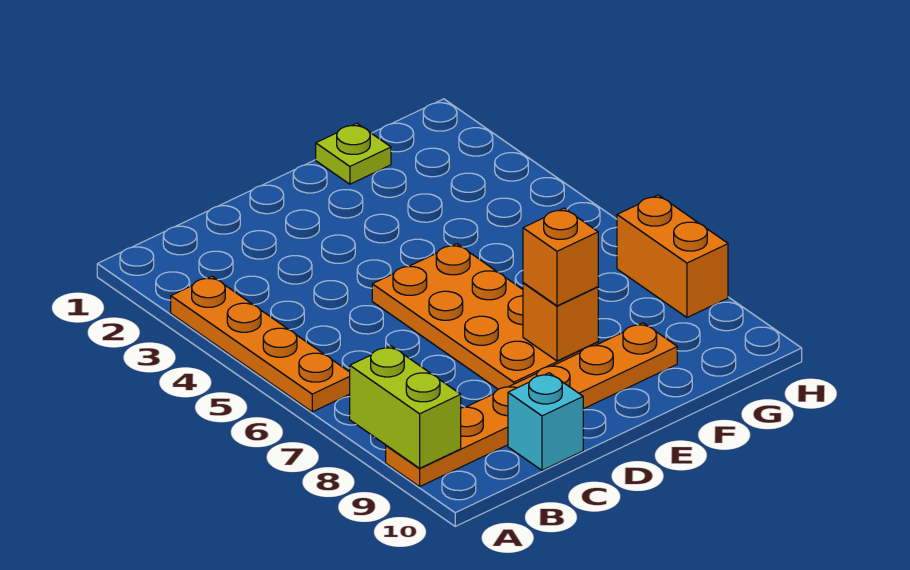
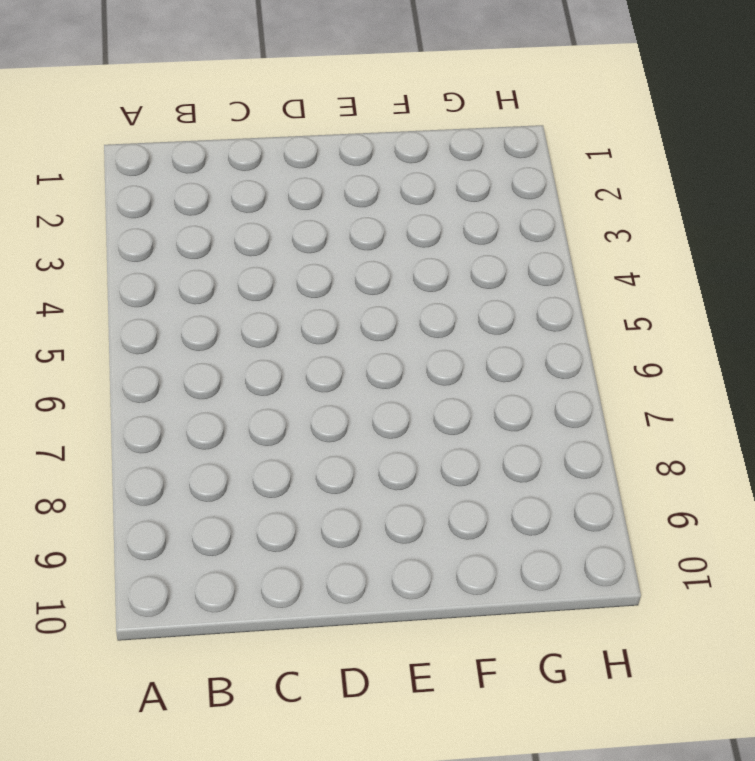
none -> orange 1x4 plate [171,276,350,412]
none -> orange 1x6 plate [386,323,677,487]

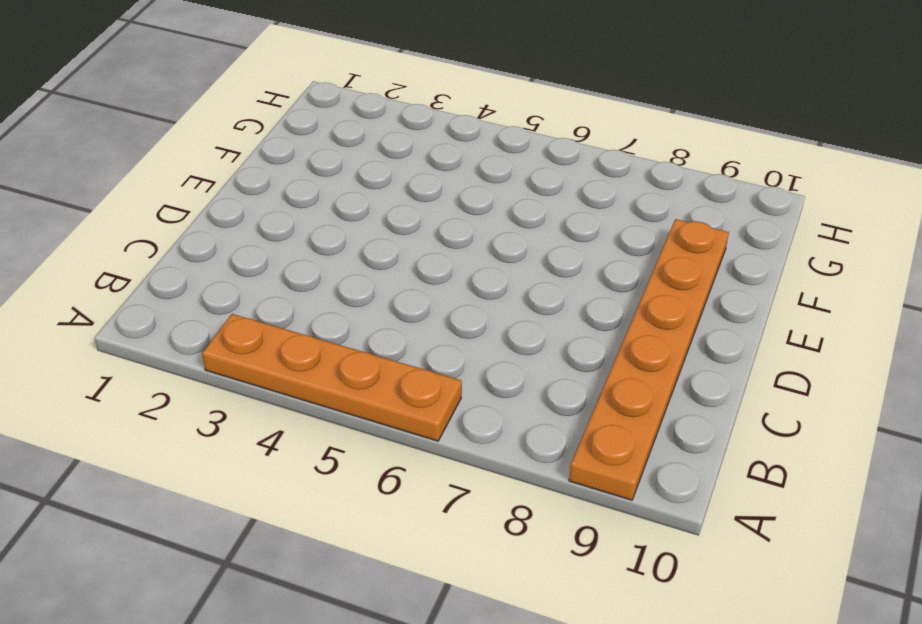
none -> cyan 1x1 brick [508,373,583,470]
none -> orange 2x4 plate [372,244,598,389]

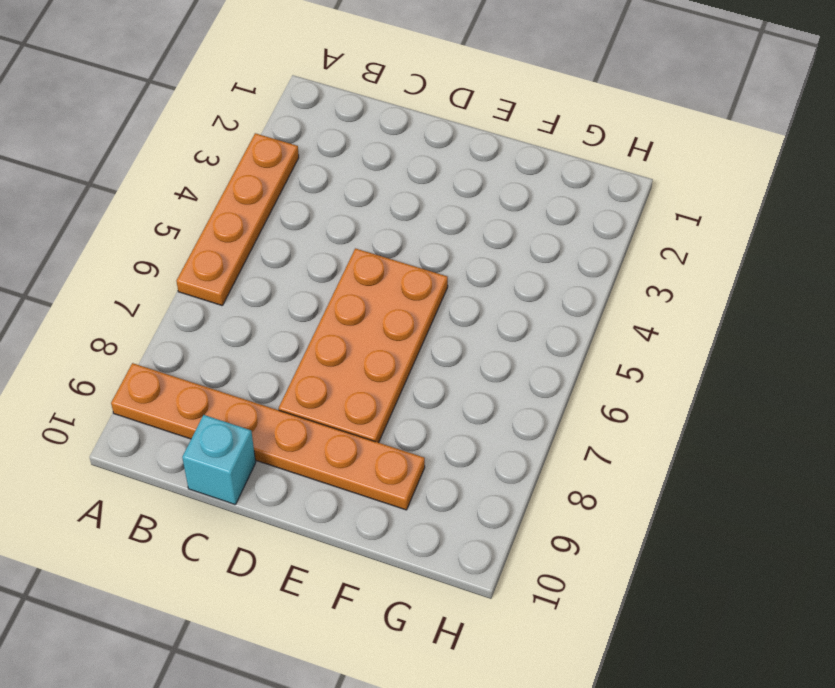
none -> lime 1x1 plate [316,123,391,184]
none -> orange 1x2 brick [617,195,728,317]

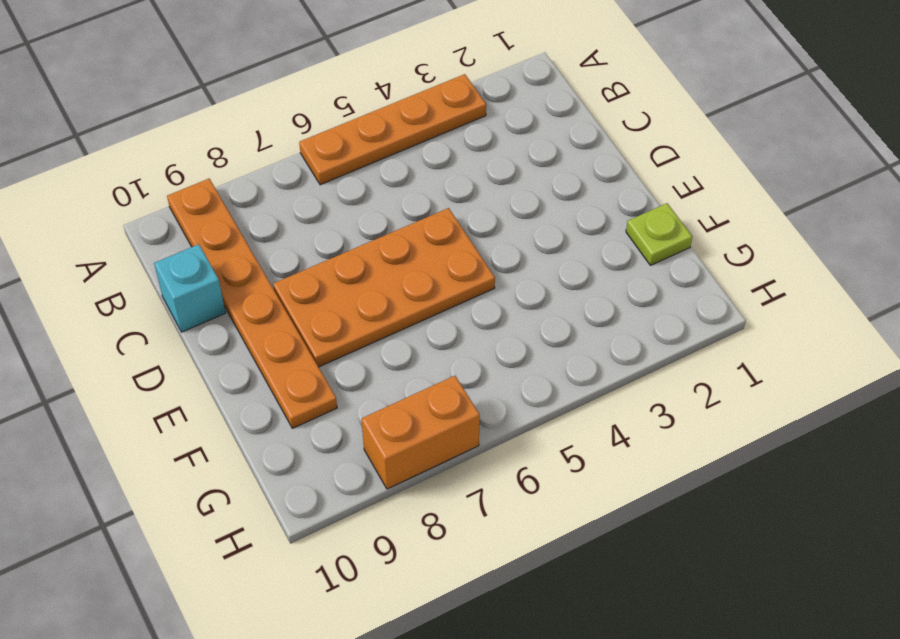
none -> lime 1x2 brick [350,346,461,468]
none -> orange 1x1 brick [523,283,598,361]

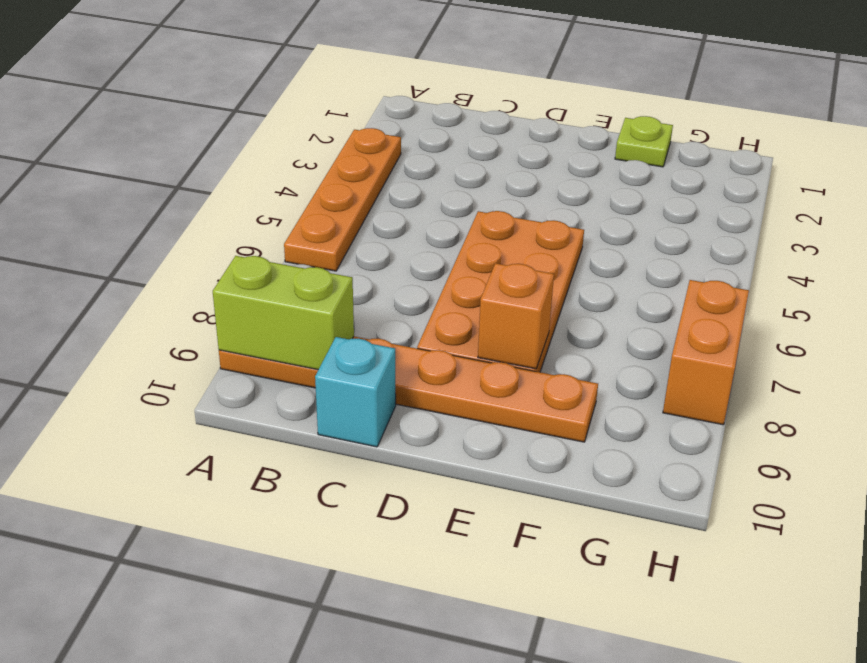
lime 1x2 brick [213,256,354,370] -> lime 1x2 brick turned to [350,346,461,468]
none -> orange 1x1 brick [523,208,598,306]

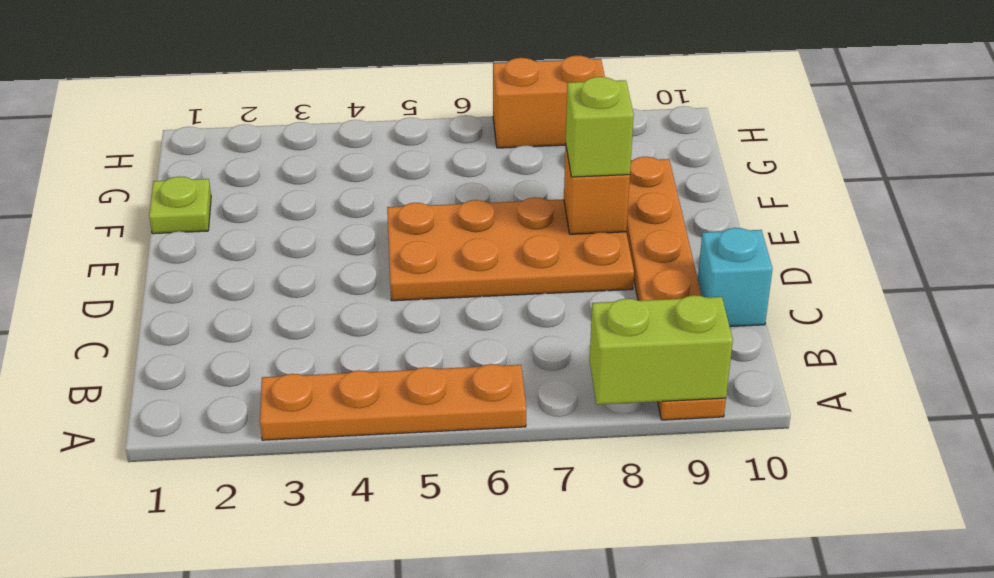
lime 1x1 brick [566,77,634,177] -> orange 1x1 brick [523,208,598,306]

